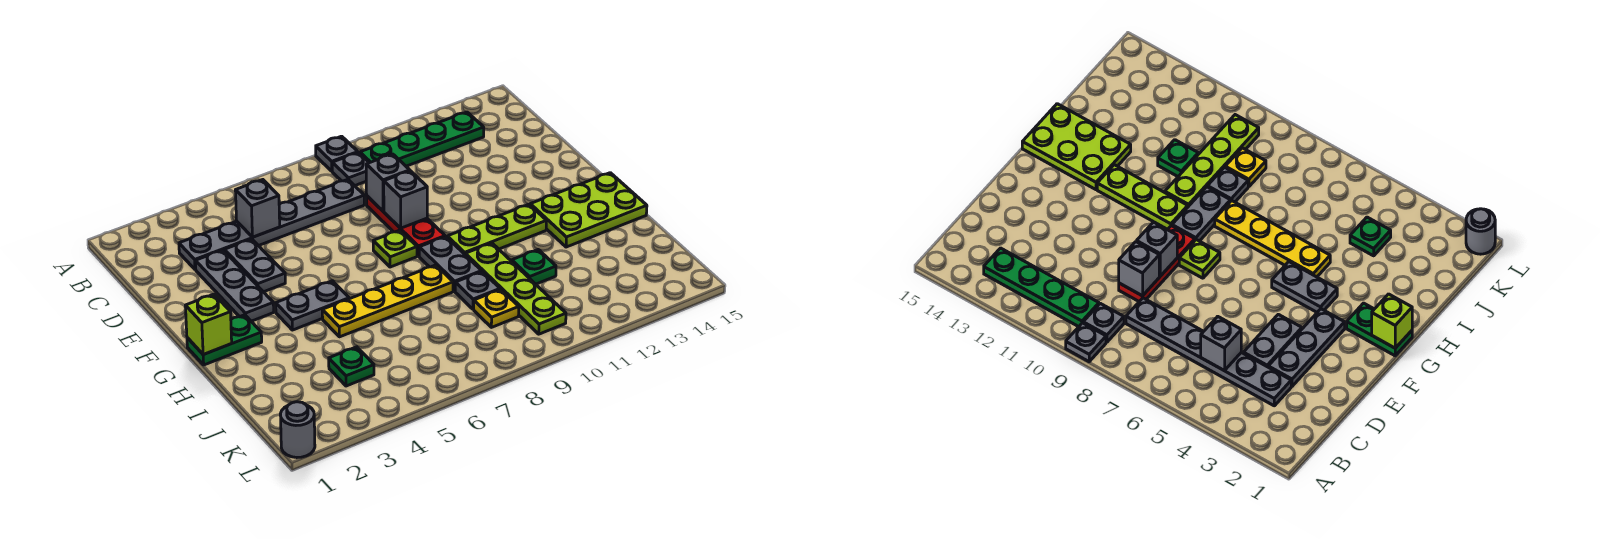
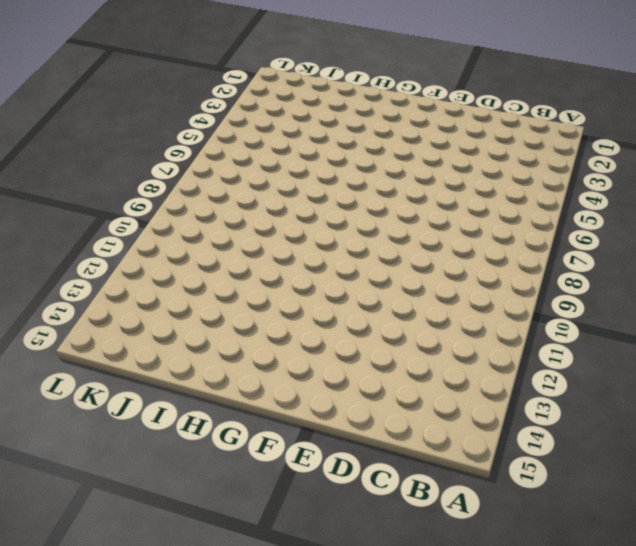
none -> grey 1x1 plate [316,136,358,171]
none -> grey 1x1 plate [332,153,369,186]
none -> green 1x4 plate [360,112,484,166]

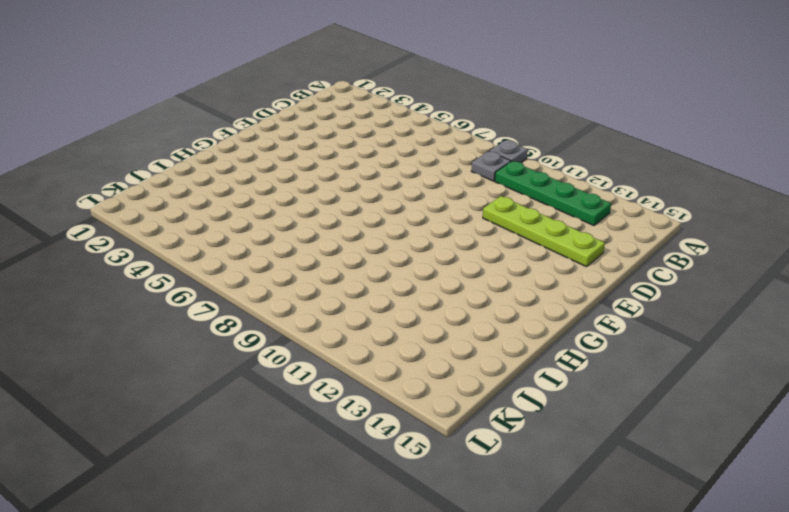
lime 1x4 plate [483,196,605,267] -> lime 1x4 plate turned to [465,243,566,334]
none -> grey 1x6 plate [179,179,364,270]
none -> grey 1x3 plate [195,250,274,321]
none -> grey 1x2 plate [225,239,285,292]

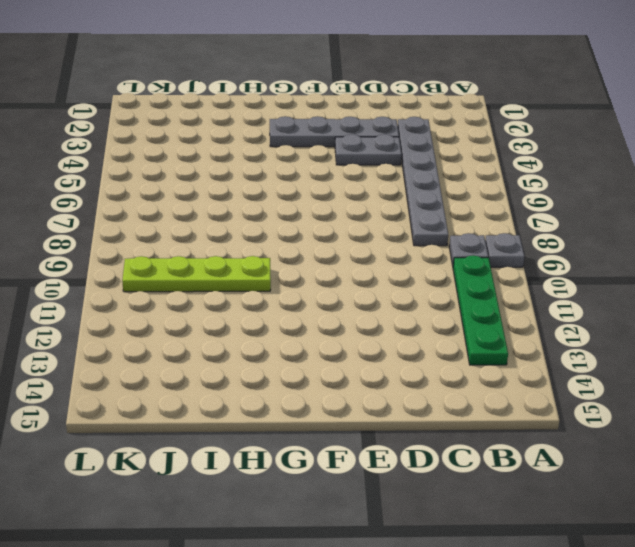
grey 1x4 plate [270,116,399,147] -> grey 1x3 plate [195,250,274,321]
none -> red 1x3 plate [367,196,445,256]
none -> lime 1x1 plate [373,230,417,267]
none -> green 1x2 plate [187,315,262,365]

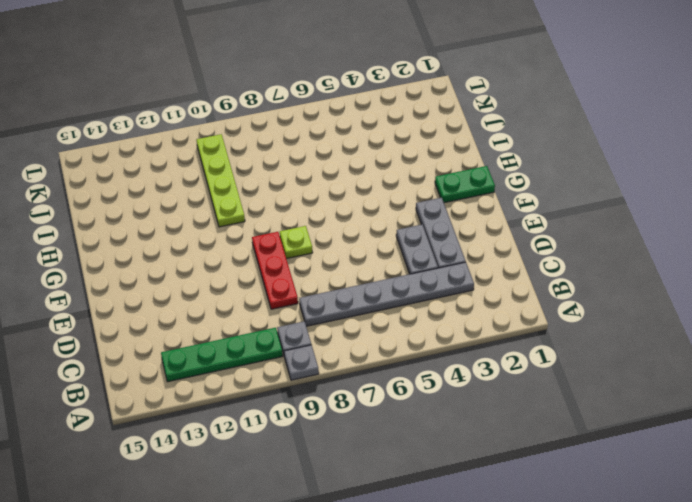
none -> grey 1x2 plate [276,281,349,330]
none -> grey 1x2 plate [419,237,481,291]
none -> lime 1x3 plate [447,204,547,254]

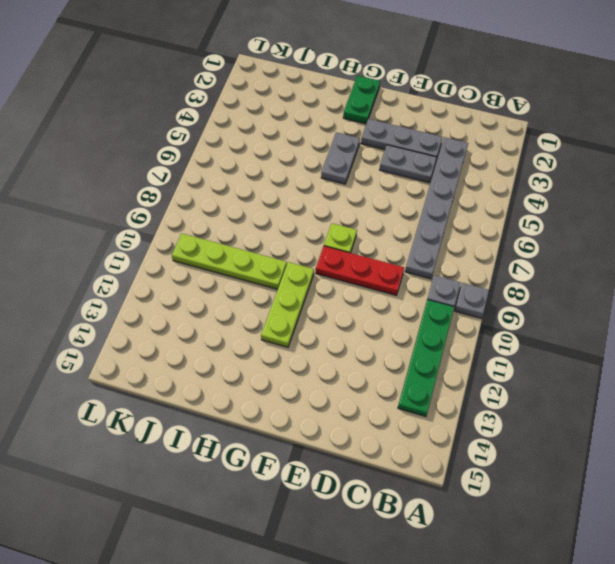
none -> grey 1x2 plate [419,237,481,291]
none -> lime 2x3 plate [530,173,647,247]
none -> yellow 1x4 plate [322,265,453,337]

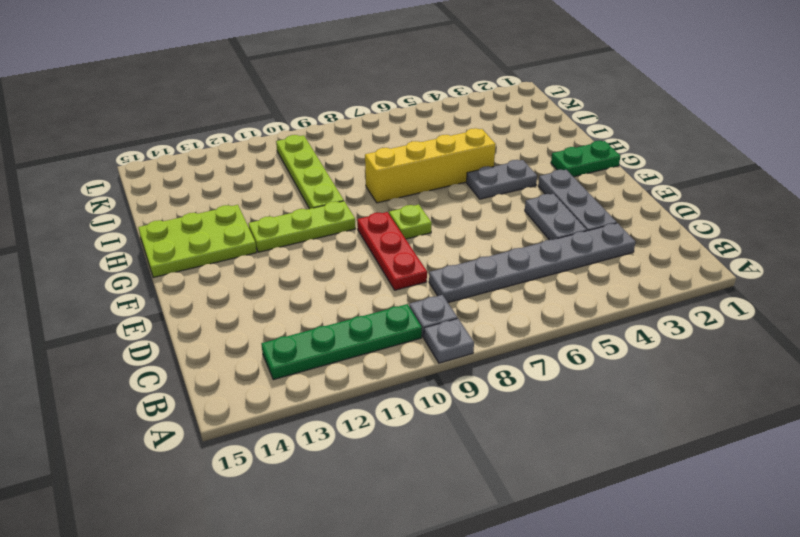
yellow 1x4 brick [365,128,496,203] -> yellow 1x4 plate [322,265,453,337]
none -> grey 1x2 plate [419,237,481,291]
none -> grey 1x1 plate [455,272,500,309]
none -> green 1x1 plate [512,250,556,284]

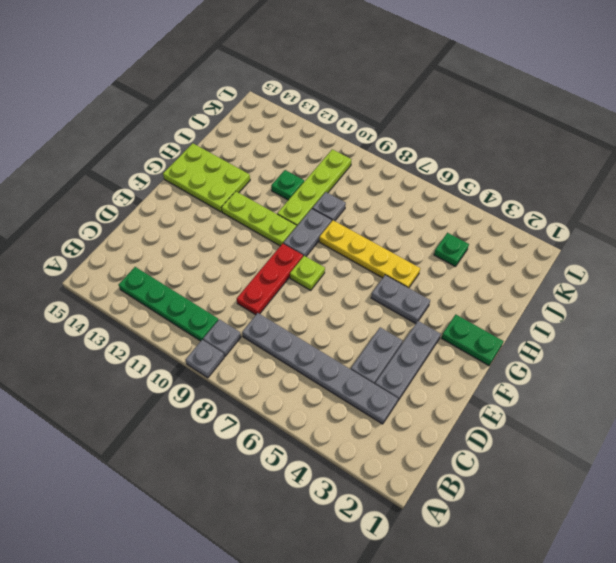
none -> yellow 1x1 plate [474,289,519,327]
none -> grey 1x1 round brick [280,402,315,458]
none -> grey 1x1 brick [235,180,280,237]

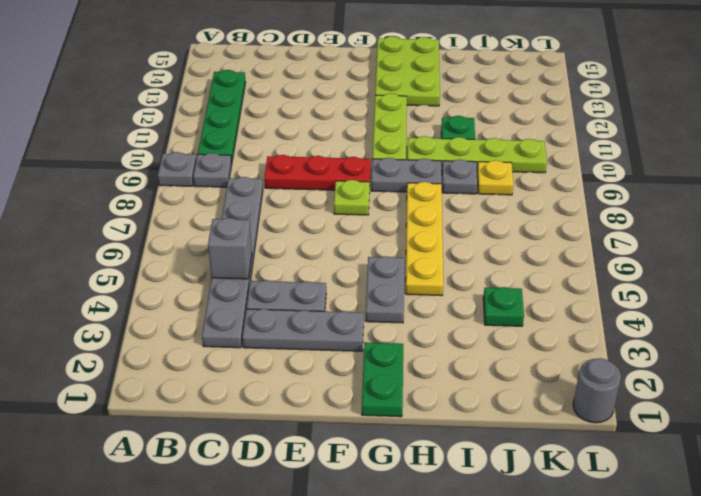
none -> grey 1x1 brick [366,154,410,211]
none -> grey 1x1 brick [384,171,427,228]
none -> lime 1x1 brick [185,294,232,354]

